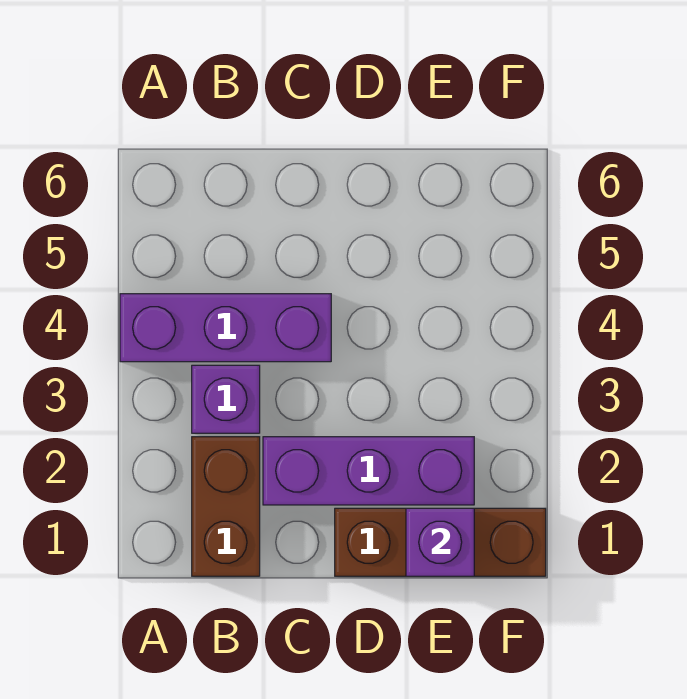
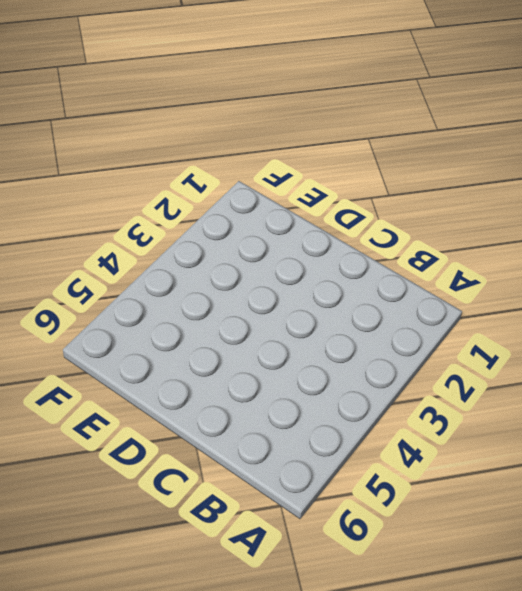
none -> purple 1x3 brick [120,294,331,362]
none -> brown 1x2 brick [192,437,260,576]

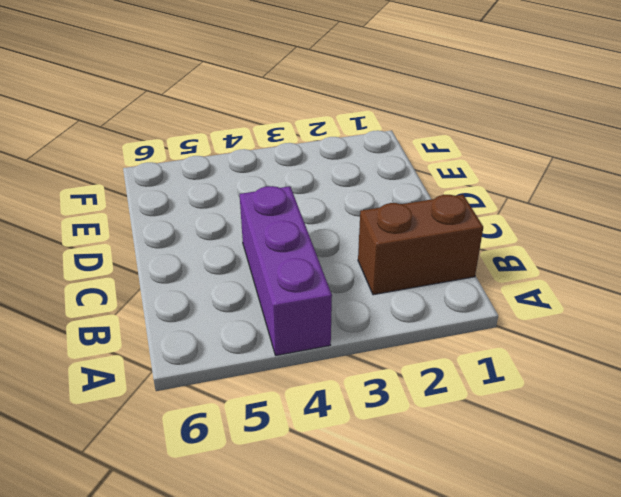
none -> purple 1x1 brick [192,365,260,433]
none -> purple 1x3 brick [263,437,474,505]

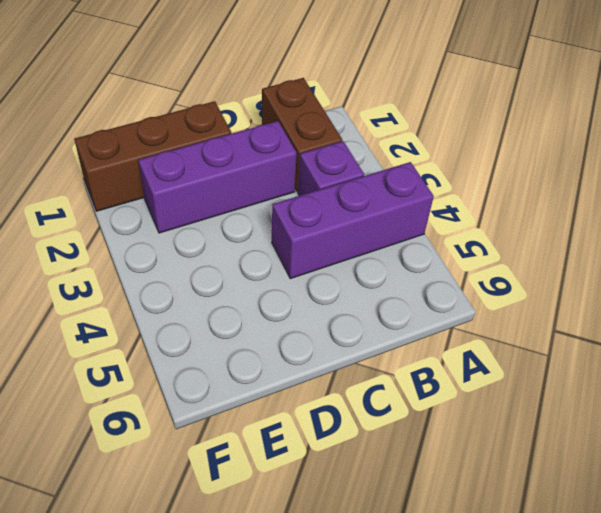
none -> purple 1x1 brick [406,508,474,576]

